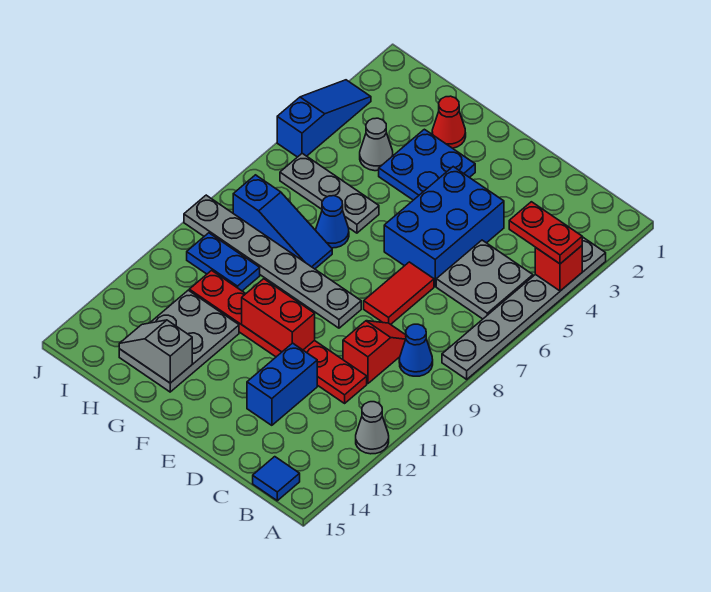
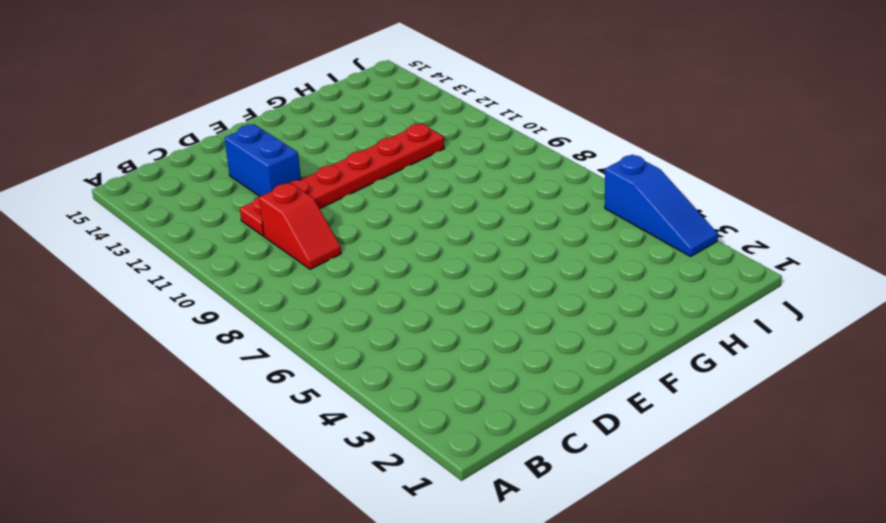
none -> grey 1x6 plate [442,237,606,379]
none -> grey 1x1 cone [356,402,389,454]
none -> grey 2x2 plate [436,240,533,319]

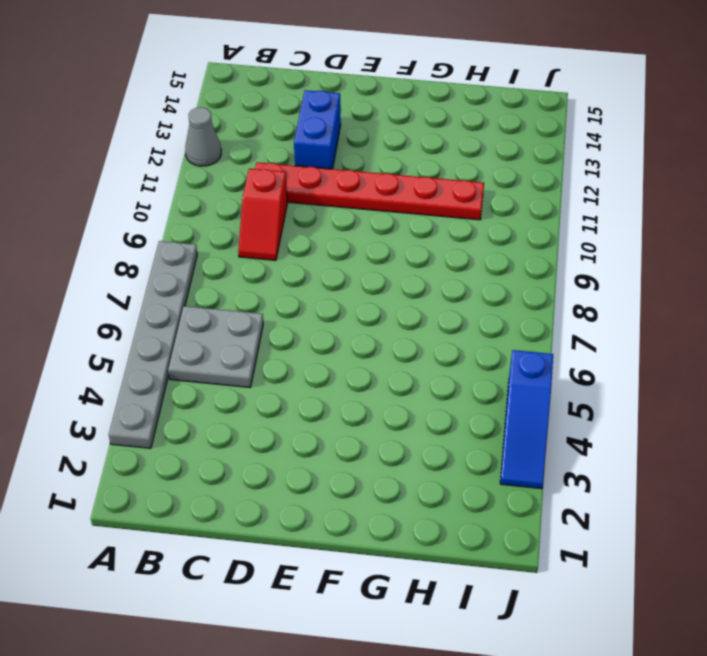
none -> blue 1x1 cone [399,324,433,376]
none -> blue 1x1 tile [253,457,300,501]
none -> blue 2x3 brick [384,167,504,286]

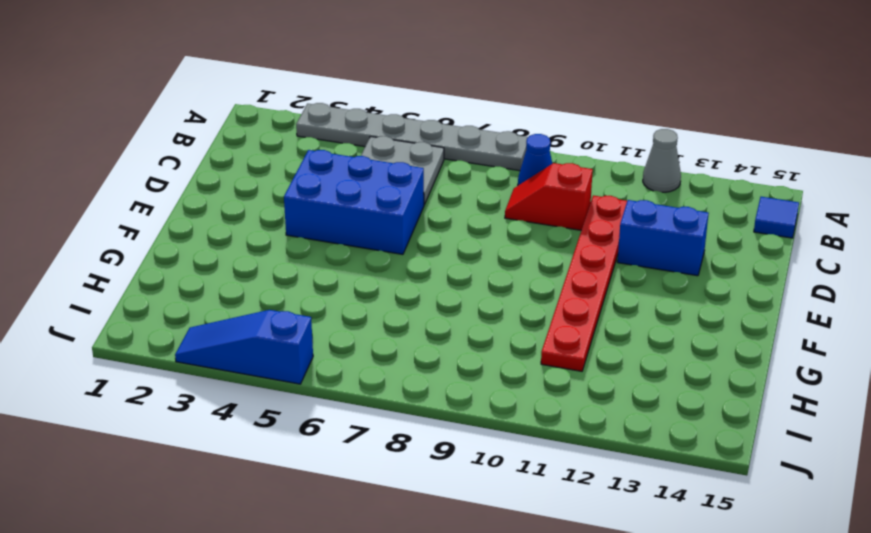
none -> red 1x2 tile [364,262,434,324]
none -> grey 1x6 plate [184,195,361,328]
none -> blue 2x2 plate [379,129,475,200]

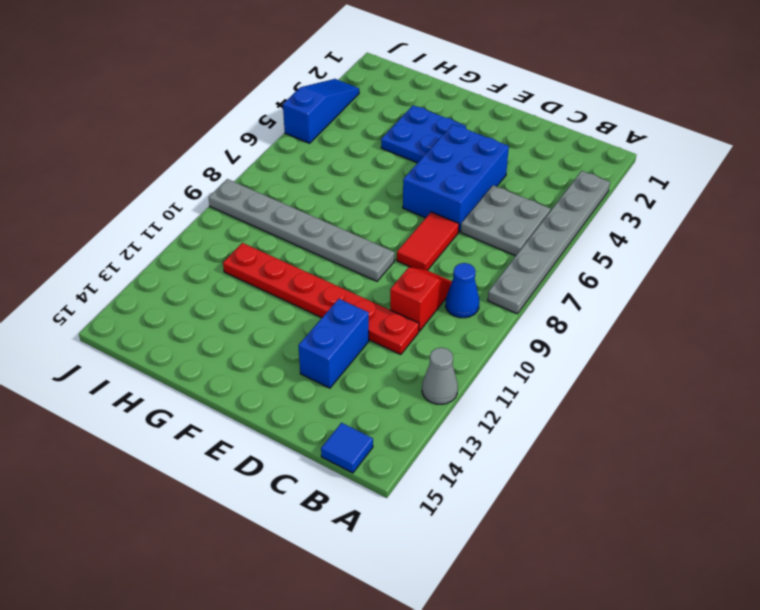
none -> red 1x1 cone [432,96,466,148]
none -> grey 1x3 plate [280,153,379,233]
none -> blue 1x1 cone [316,196,349,248]

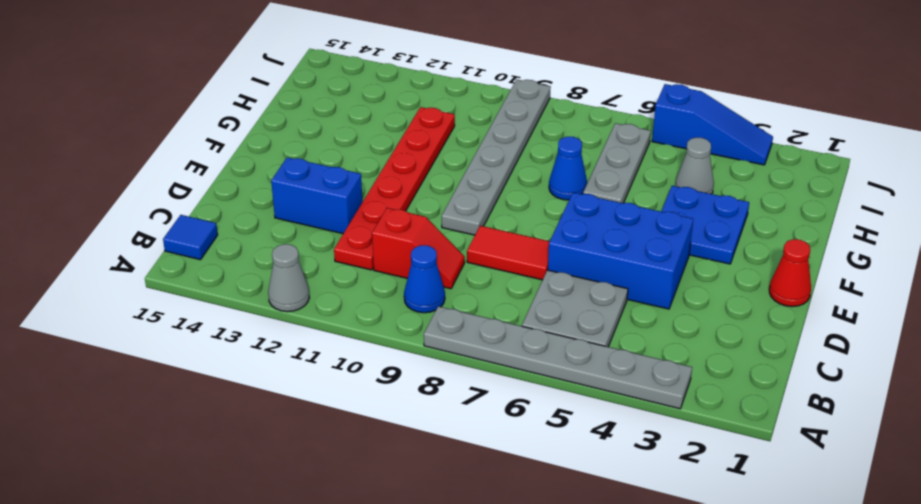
red 1x1 cone [769,239,811,307] -> red 1x1 cone moved to [432,96,466,148]
none -> blue 1x3 slope [233,175,332,269]
none -> grey 2x3 plate [119,290,239,392]
none -> blue 1x2 plate [187,233,260,291]

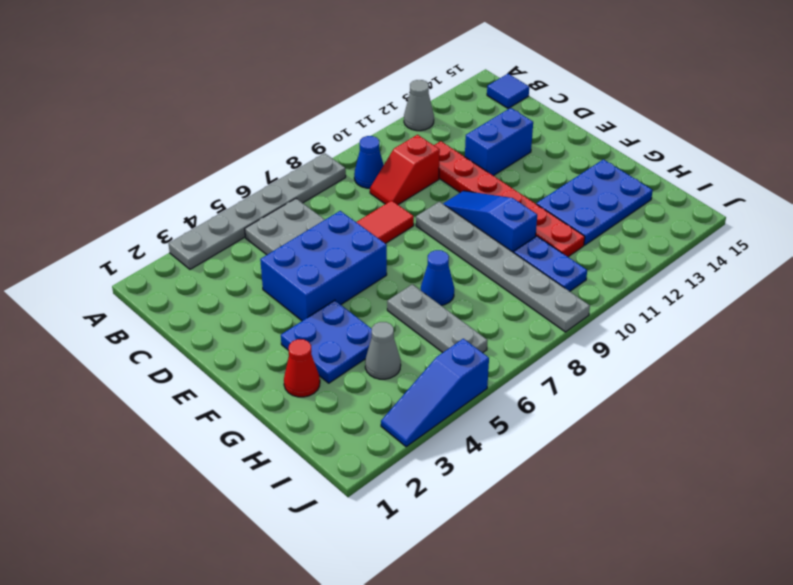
blue 1x3 slope [443,191,537,253] -> blue 1x3 slope moved to [233,175,332,269]
blue 2x3 plate [537,159,653,245] -> grey 2x3 plate [119,290,239,392]
none -> red 1x1 brick [535,246,582,291]
none -> red 1x2 brick [242,279,315,352]
none -> grey 1x2 slope [119,320,192,383]

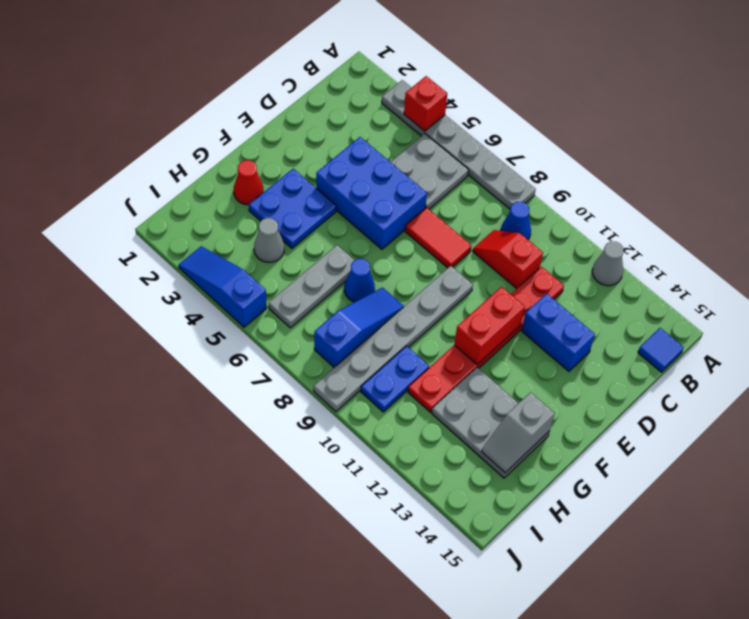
none -> red 1x2 plate [509,202,582,264]

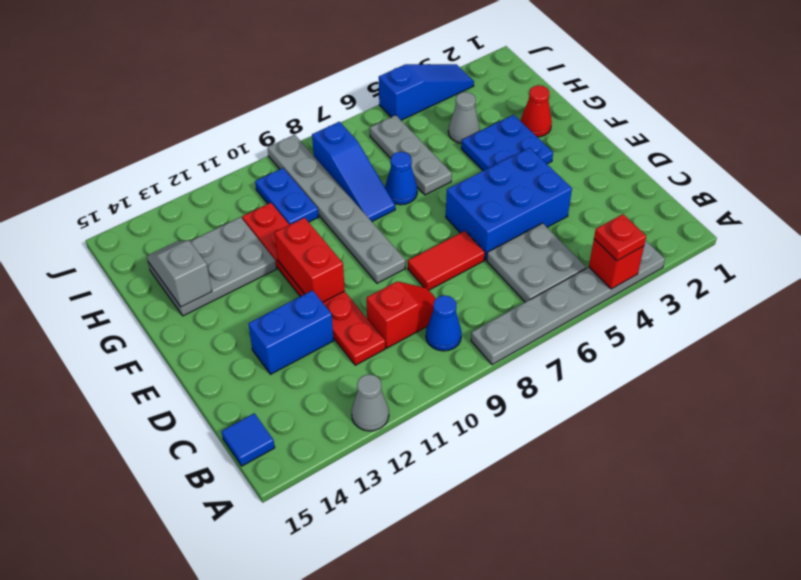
red 1x1 plate [594,214,646,261] -> red 1x2 plate [509,202,582,264]

